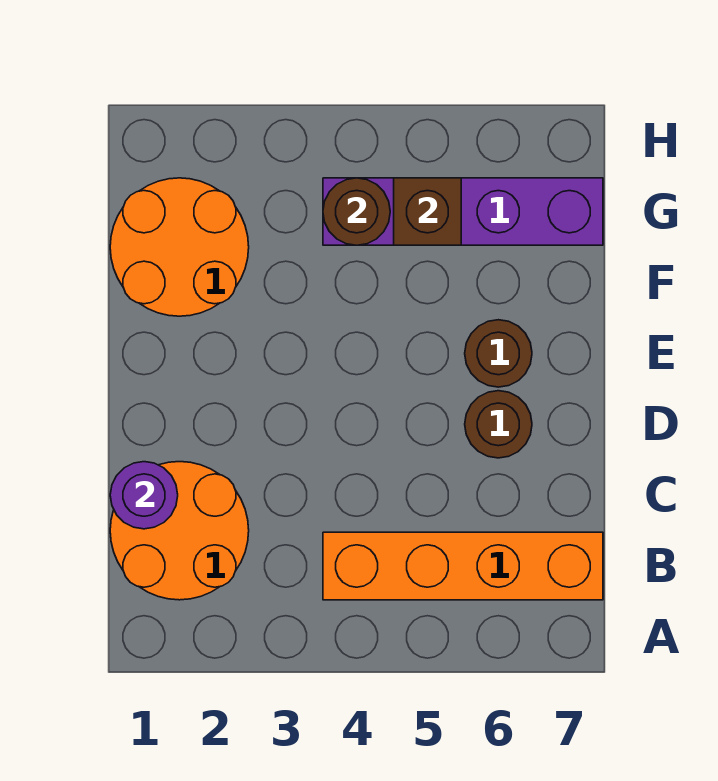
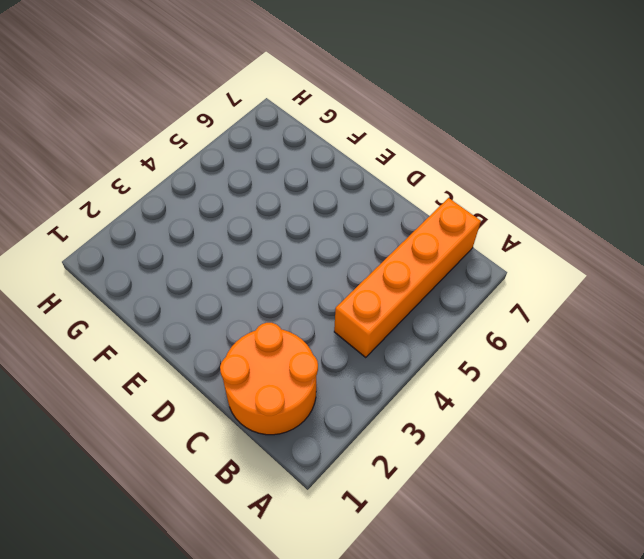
none -> brown 1x1 round brick [465,391,532,458]
none -> brown 1x1 round brick [465,320,532,387]

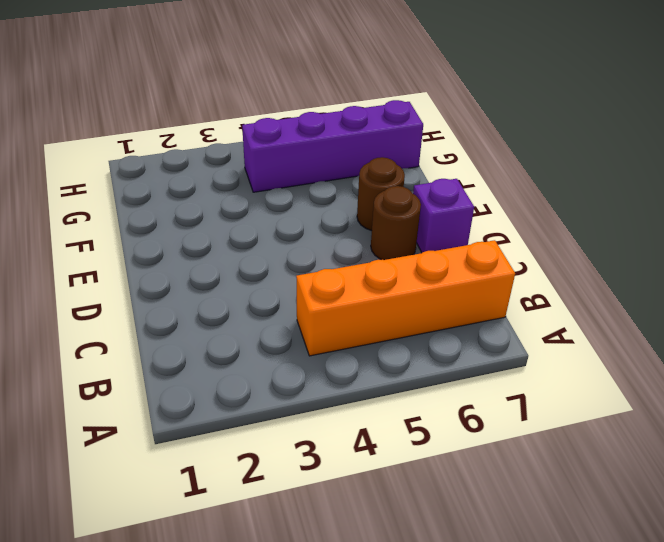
purple 1x1 brick [413,179,474,252] -> none
none -> orange 2x2 round brick [110,462,249,600]
none -> orange 2x2 round brick [110,178,249,316]

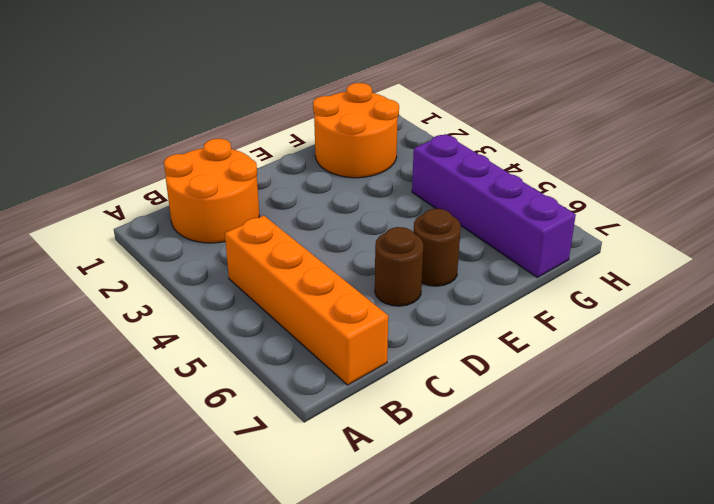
none -> purple 1x1 round brick [110,462,178,529]
none -> brown 1x1 round brick [323,178,390,245]

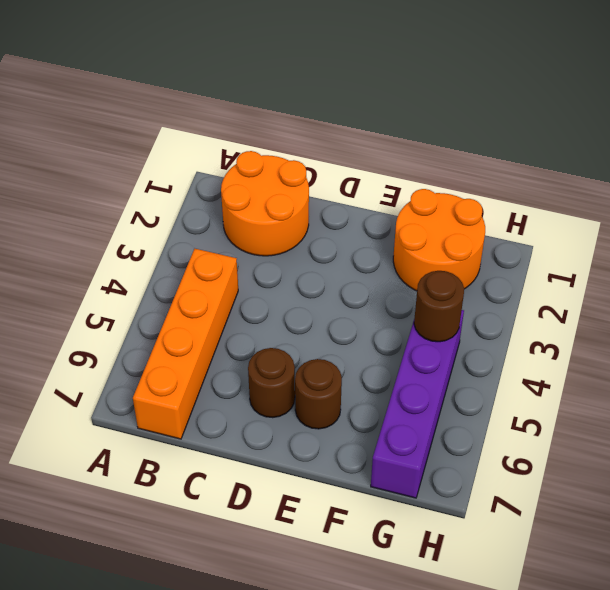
none -> purple 1x1 round brick [110,462,178,529]
none -> brown 1x1 brick [394,178,461,245]

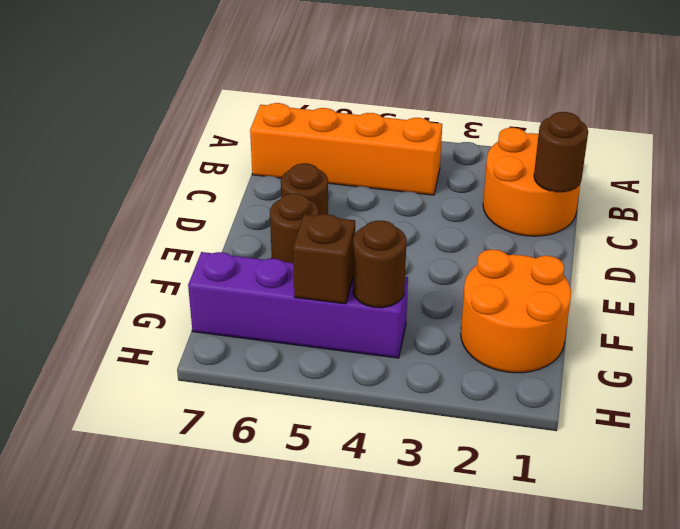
brown 1x1 round brick [534,112,588,192] -> purple 1x1 round brick [110,462,178,529]

